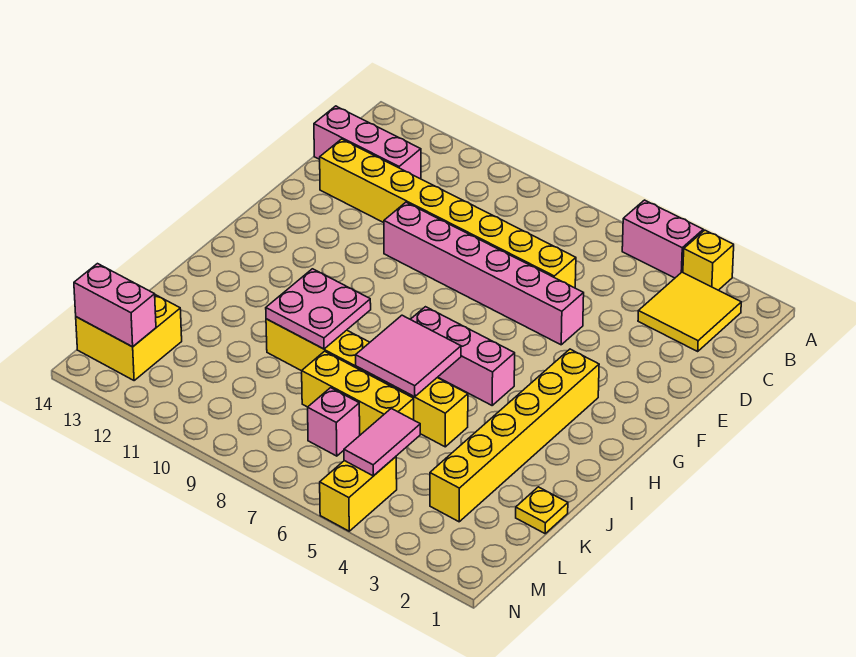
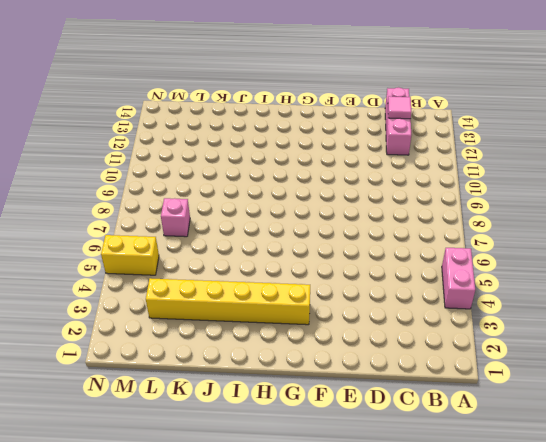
pink 1x1 tile [388,96,412,119] -> none
none -> yellow 1x1 brick [683,230,734,290]
none -> yellow 2x2 tile [638,272,741,351]
none -> yellow 1x8 brick [320,139,576,288]

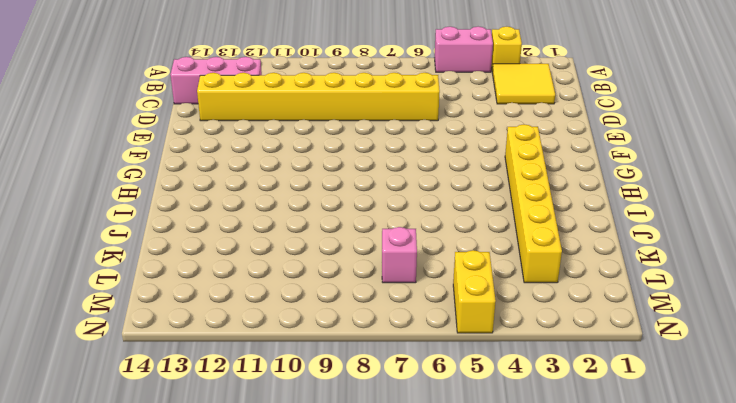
none -> pink 1x6 brick [384,202,584,345]
none -> pink 1x3 brick [411,307,515,405]
none -> yellow 1x6 brick [266,319,468,447]

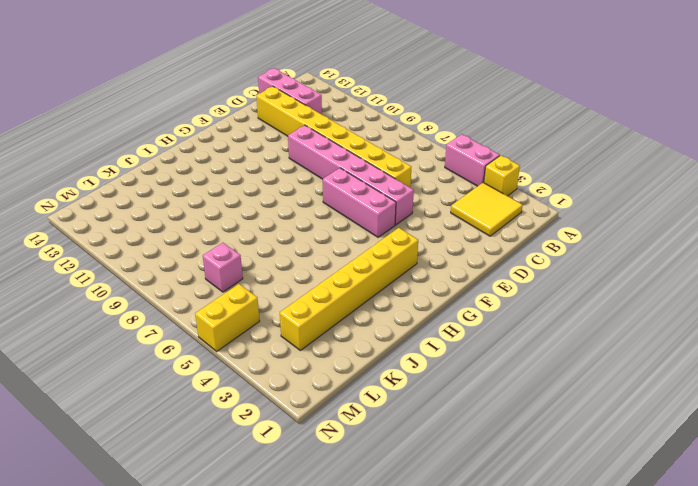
pink 1x3 brick [323,168,396,237] -> pink 1x3 brick moved to [411,307,515,405]
none -> yellow 1x6 brick [266,319,468,447]
none -> yellow 1x1 plate [516,487,568,533]
none -> yellow 1x3 brick [302,351,414,435]

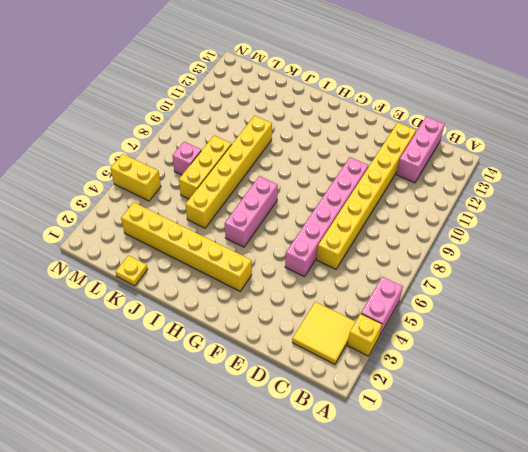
none -> yellow 2x2 brick [76,295,182,380]
none -> pink 2x2 tile [356,315,461,397]
none -> pink 2x2 plate [266,269,371,349]

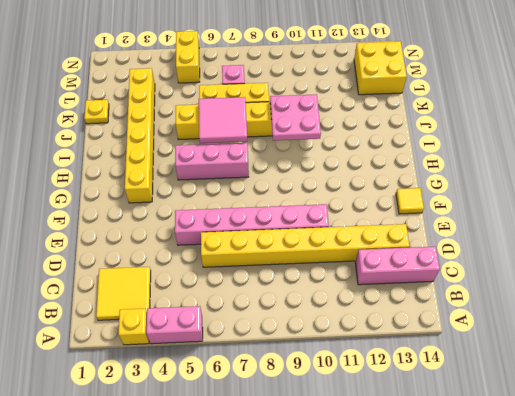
yellow 1x1 tile [396,188,424,214] -> none
none -> pink 1x2 tile [344,408,420,476]
none -> pink 1x2 brick [74,264,156,347]

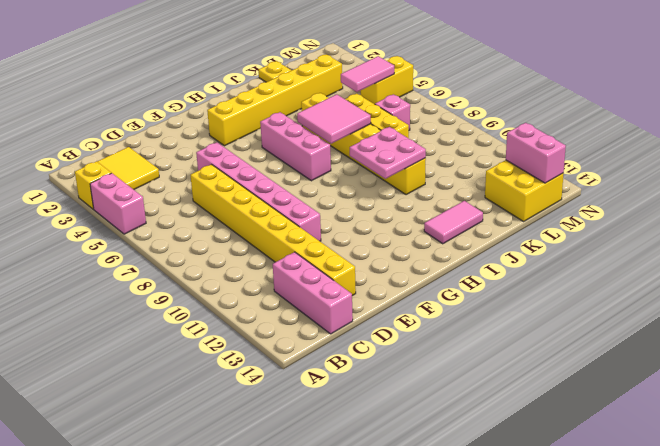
pink 1x2 tile [424,201,483,244] -> none

